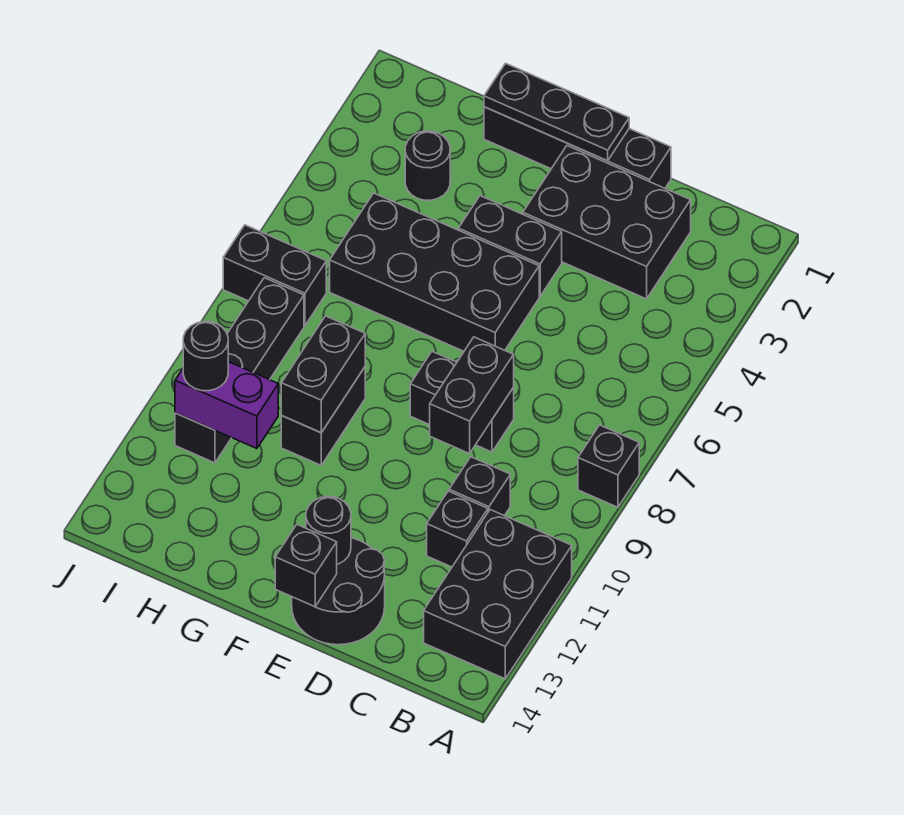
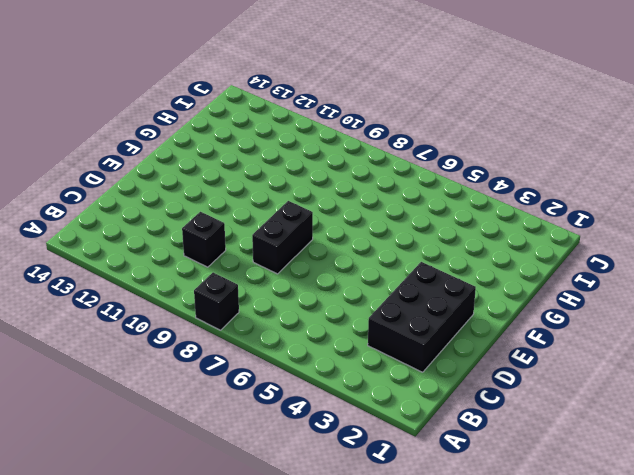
none -> black 2x3 brick [424,510,572,679]
none -> black 1x1 brick [427,491,488,567]
none -> black 1x4 brick [484,107,671,188]

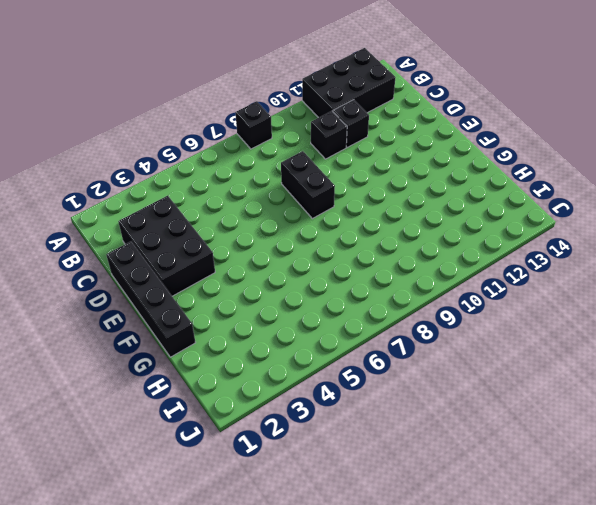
none -> black 2x2 round brick [292,538,385,645]
none -> black 1x2 brick [458,196,562,296]
none -> black 2x4 brick [330,193,539,351]

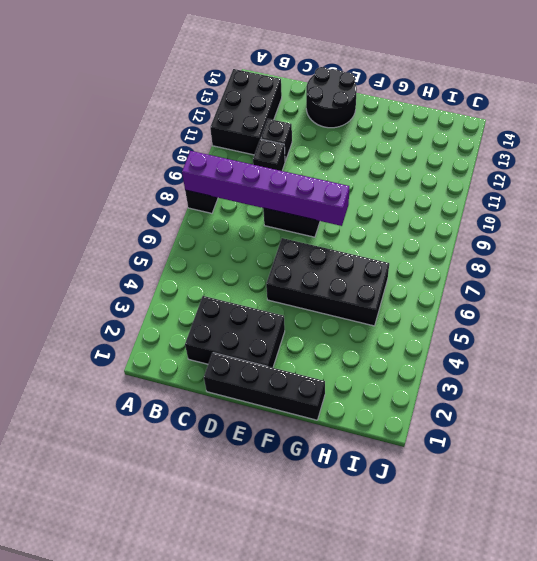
purple 1x6 brick [182,151,349,226] -> black 1x2 brick [430,337,514,454]
none -> black 1x2 brick [458,196,562,296]
none -> black 1x2 brick [281,367,365,465]
none -> black 1x1 round brick [405,131,450,200]

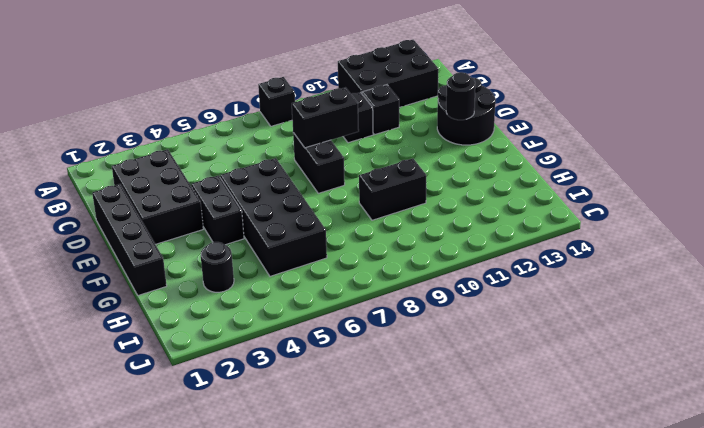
none -> black 1x2 brick [223,225,326,326]
none -> black 1x4 brick [175,278,304,463]
none -> black 1x3 plate [484,63,629,161]

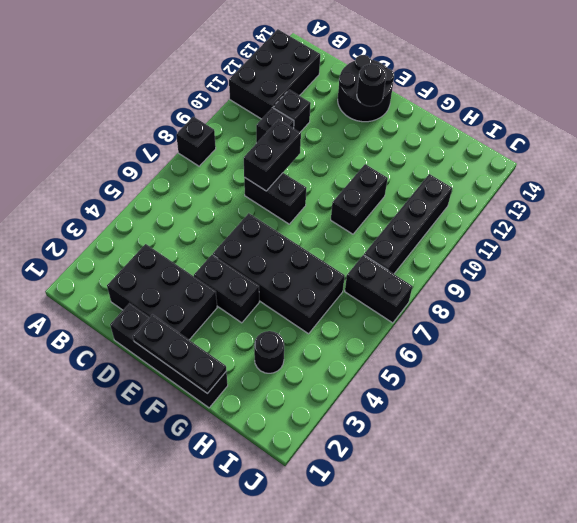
none -> black 1x1 brick [275,525,337,607]
none -> black 1x2 brick [281,316,365,433]
none -> purple 1x2 brick [175,362,278,449]

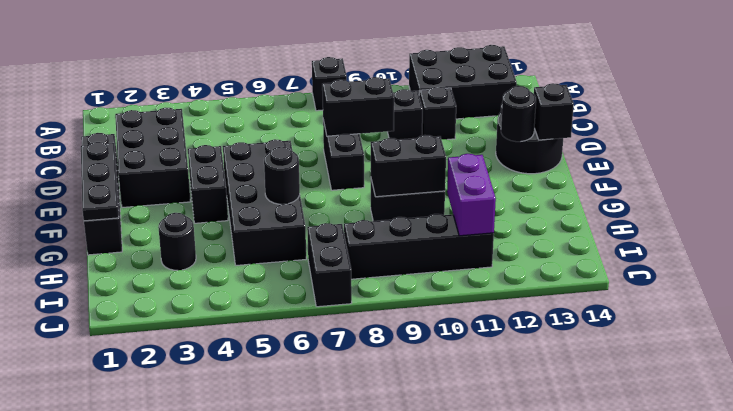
black 1x1 round brick [264,147,300,204] -> black 1x1 round brick moved to [183,322,228,391]

